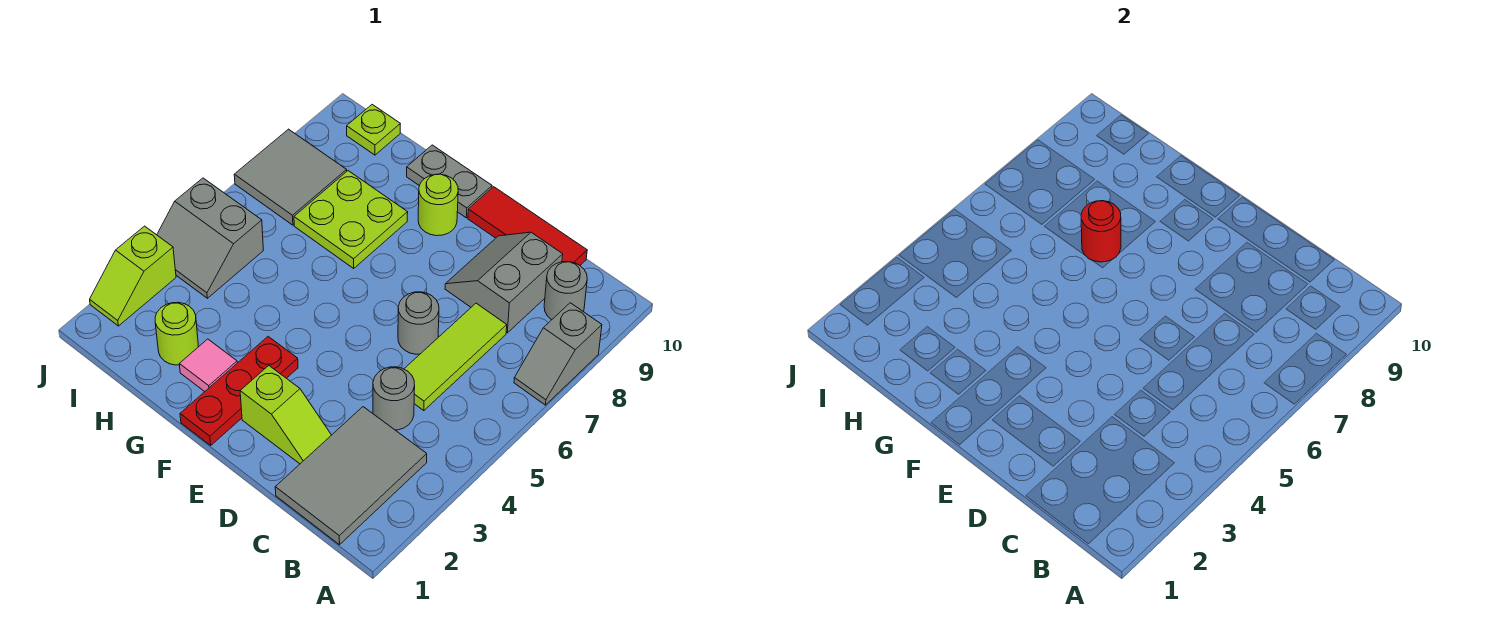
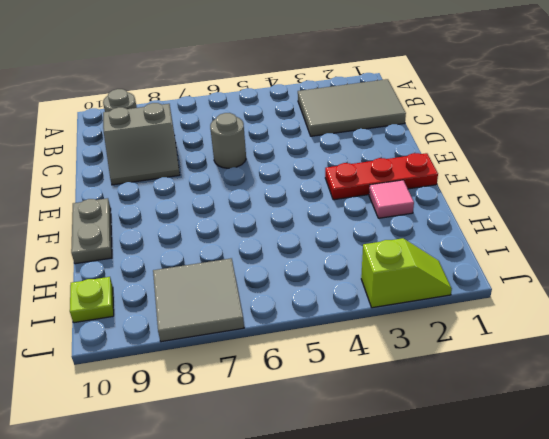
none -> grey 1x2 slope [514,303,602,405]
none -> grey 1x1 round brick [373,367,415,430]
none -> lime 1x3 tile [404,303,507,411]

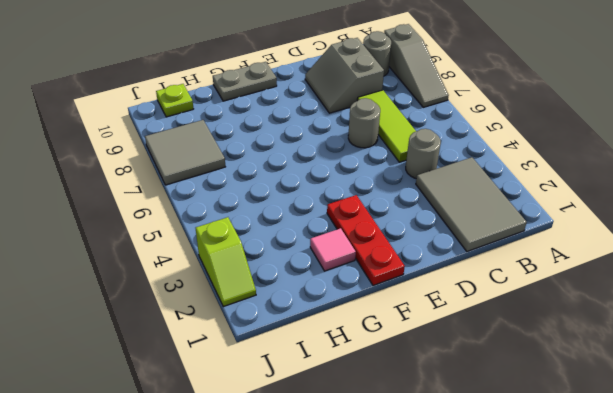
grey 1x3 slope [384,24,449,107] -> grey 1x2 slope [514,303,602,405]
none -> red 1x3 tile [468,187,587,265]
none -> lime 1x2 slope [240,366,331,464]
none -> lime 1x1 round brick [418,174,458,236]

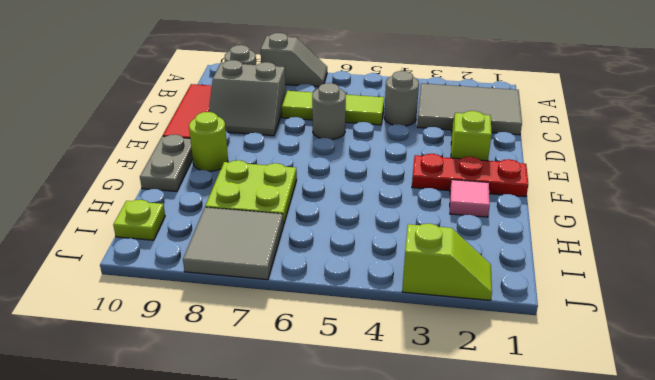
none -> lime 1x1 round brick [155,302,198,365]
none -> grey 2x2 slope [157,178,263,298]
none -> red 1x1 round brick [1081,201,1121,262]

